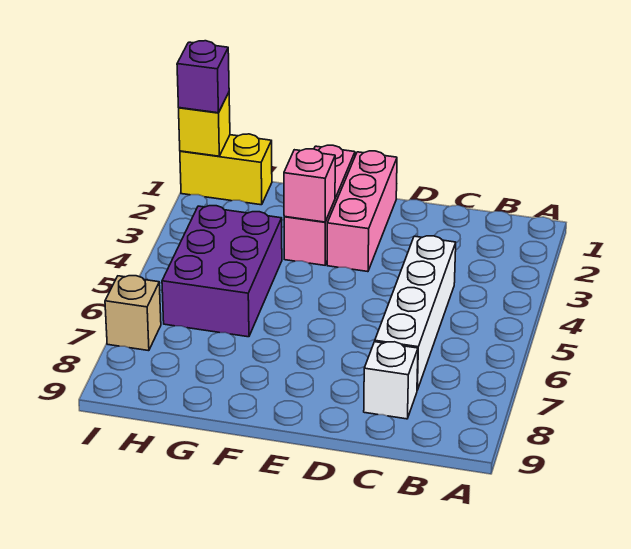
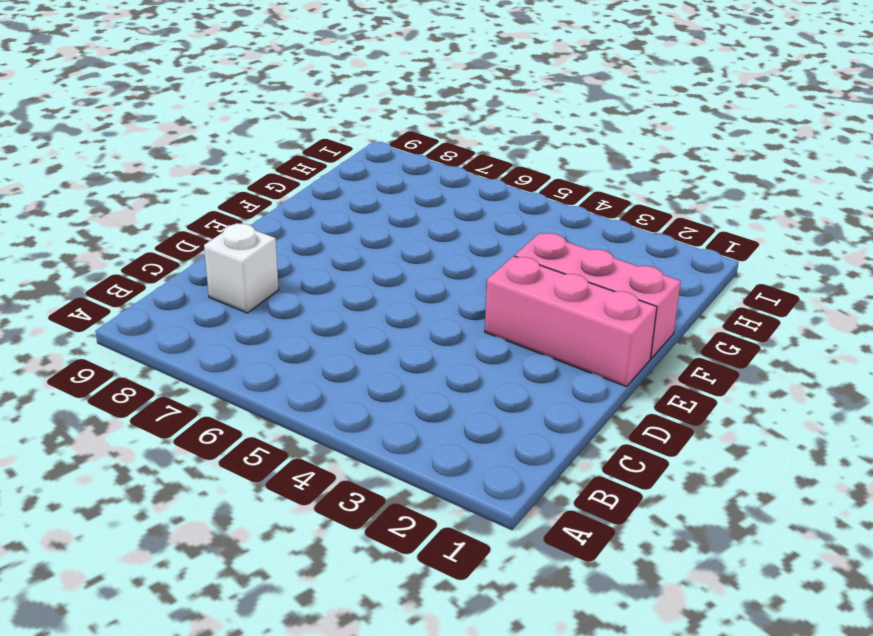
none -> white 1x4 brick [375,236,456,390]
none -> purple 2x3 brick [162,206,282,337]

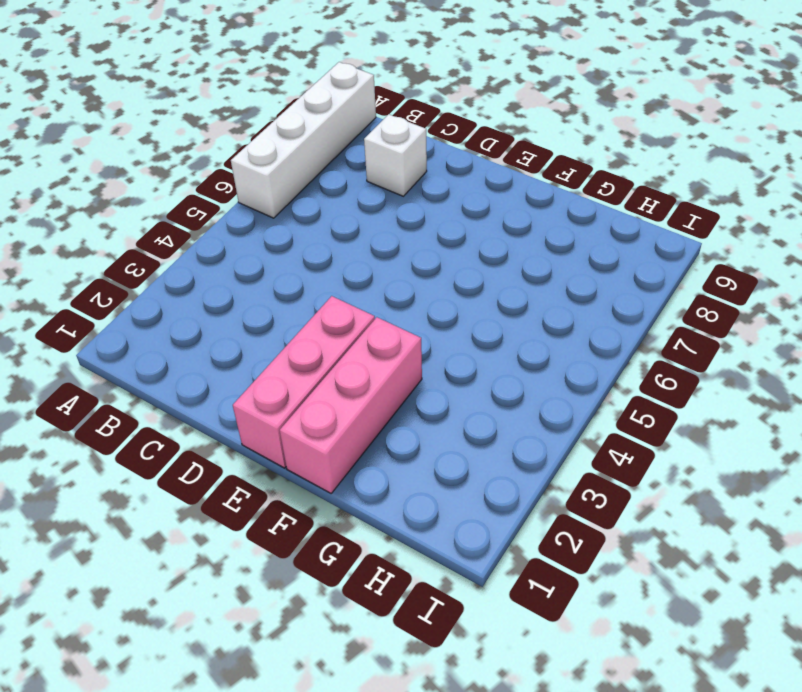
white 1x4 brick [231,62,376,218] -> white 1x4 brick moved to [375,236,456,390]
none -> purple 2x3 brick [162,206,282,337]
none -> yellow 1x2 brick [180,134,272,205]

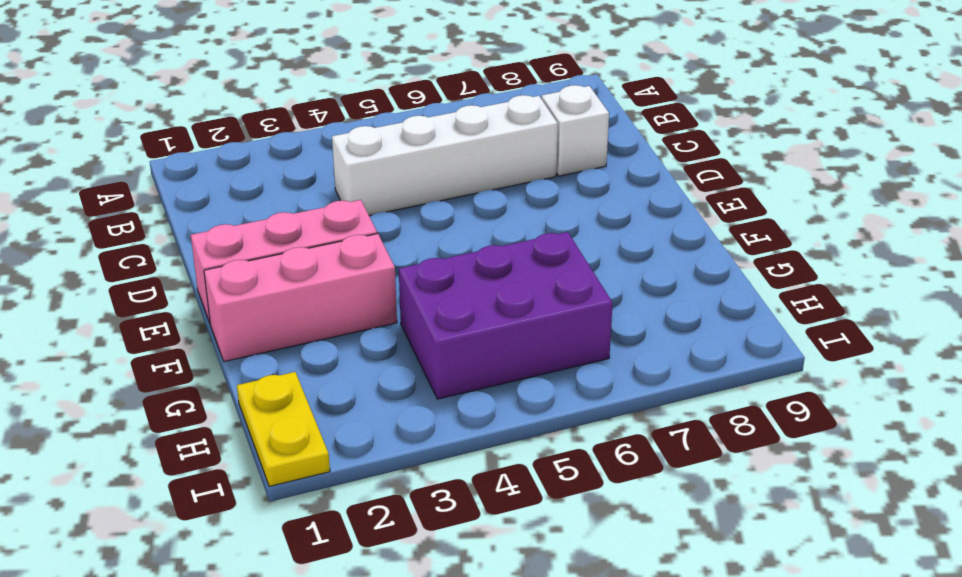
yellow 1x2 plate [237,372,330,487] -> yellow 1x2 brick [180,134,272,205]
none -> tan 1x1 brick [105,276,161,351]
none -> pink 1x1 brick [284,149,335,222]

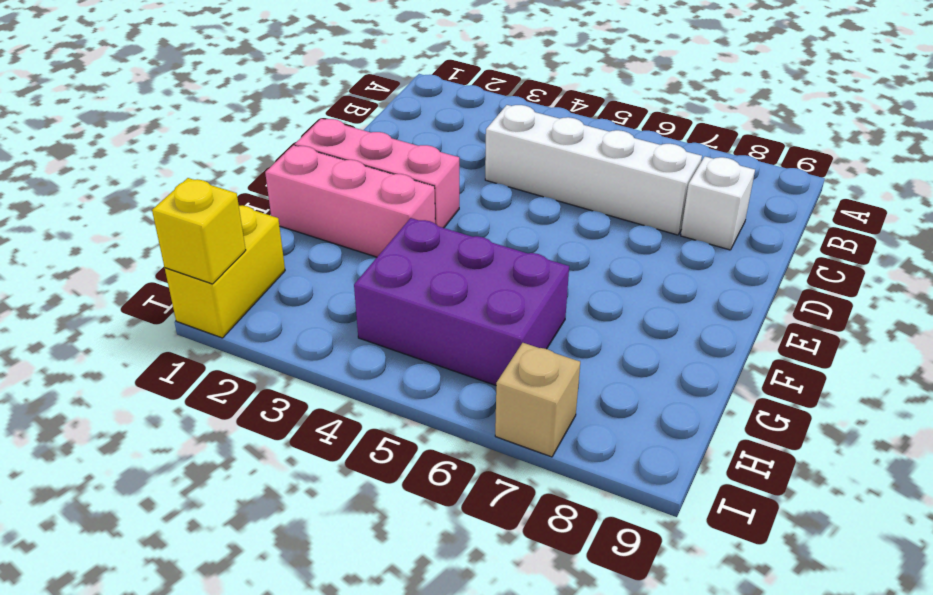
none -> pink 1x1 brick [284,149,335,222]
none -> purple 1x1 brick [177,41,229,113]

